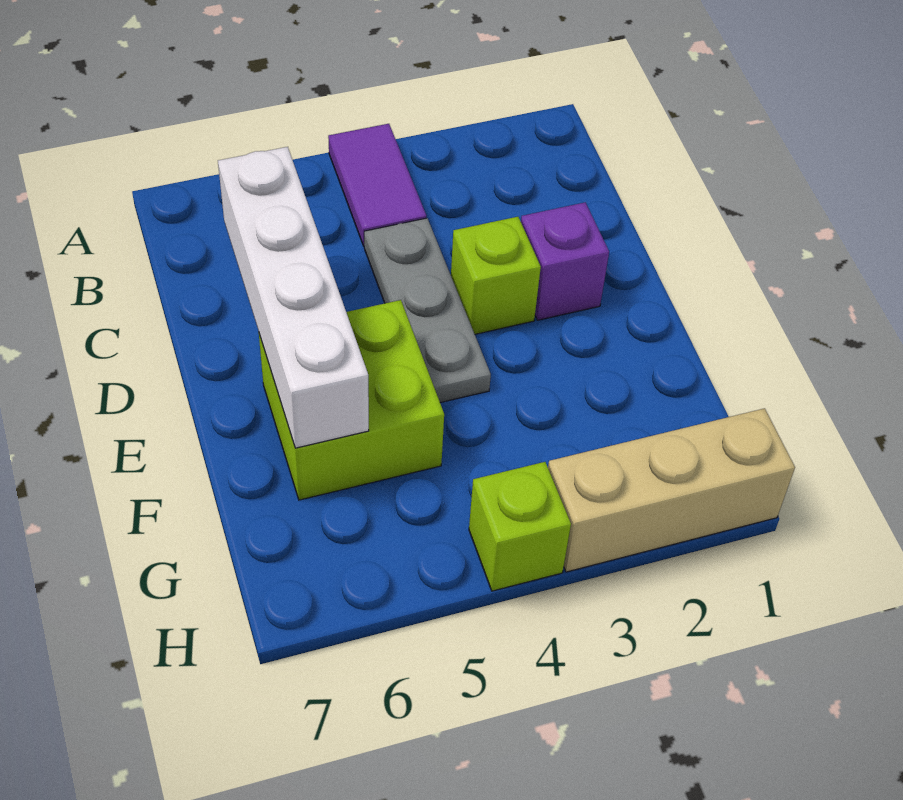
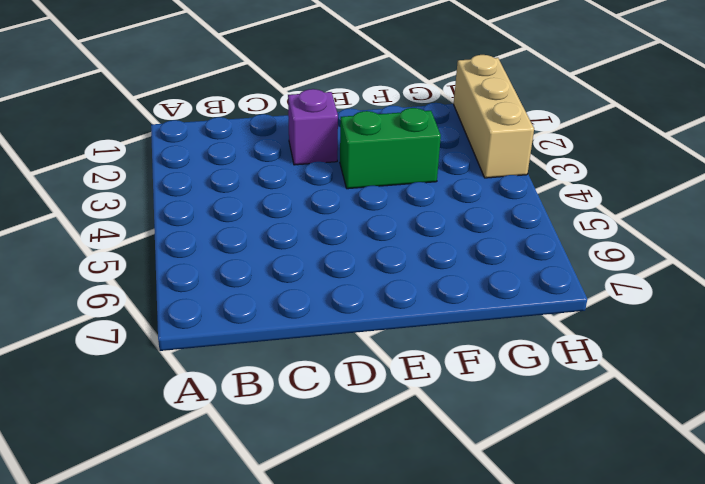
green 1x2 brick [340,108,441,189] -> none
none -> purple 1x2 tile [328,124,426,246]
none -> grey 1x3 plate [364,218,491,403]

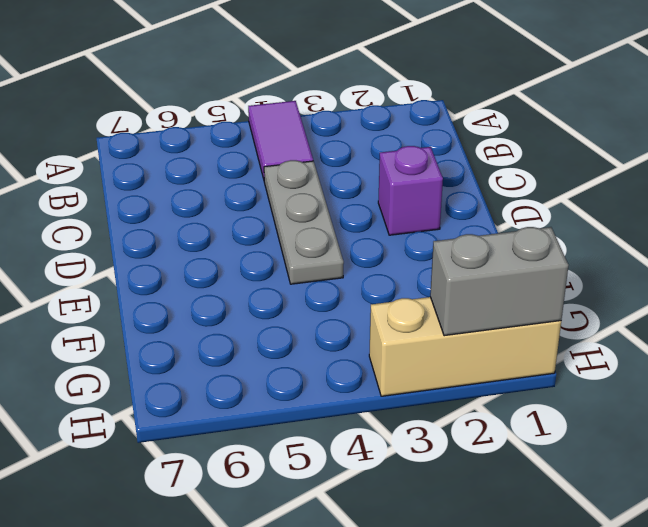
grey 1x2 brick [430,227,569,336] -> none
none -> lime 1x1 brick [451,217,541,334]
none -> lime 2x2 brick [259,300,444,500]

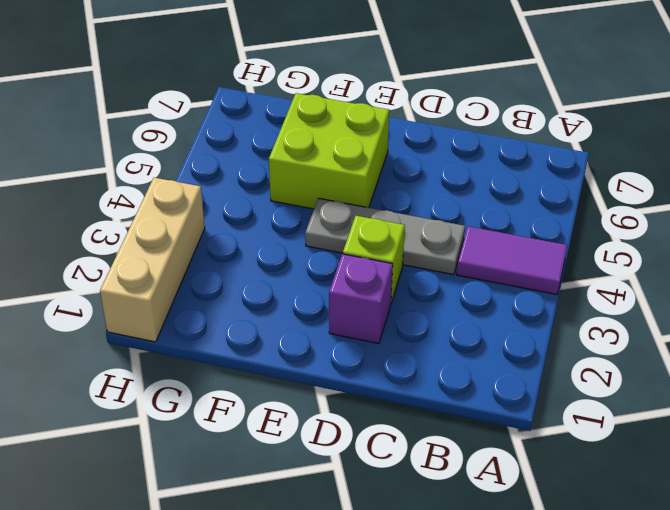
none -> lime 1x1 brick [469,462,571,591]
none -> white 1x4 brick [218,147,369,448]

